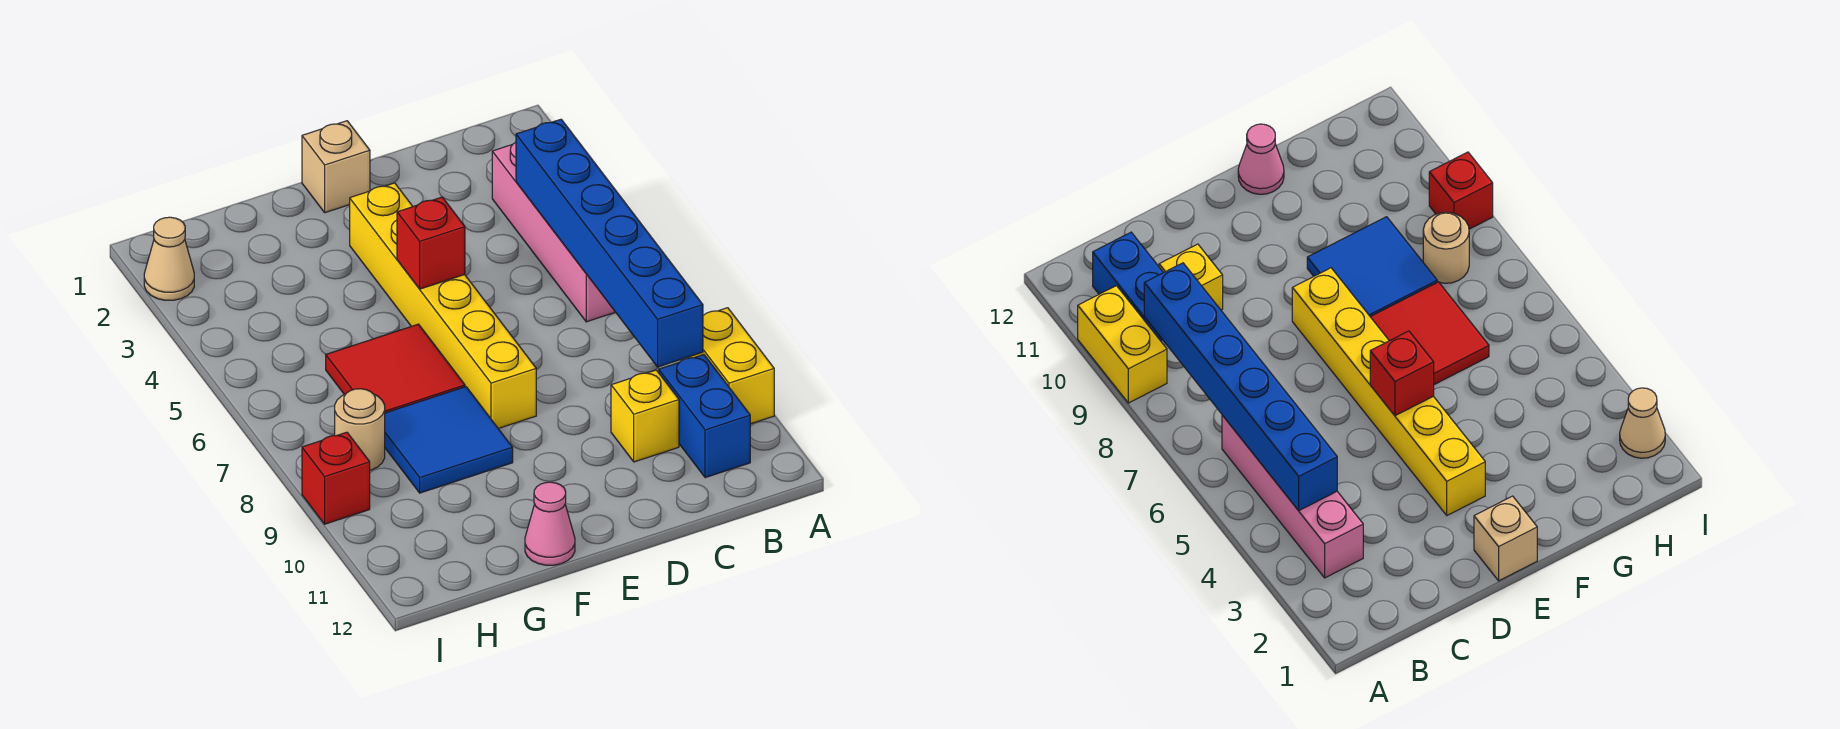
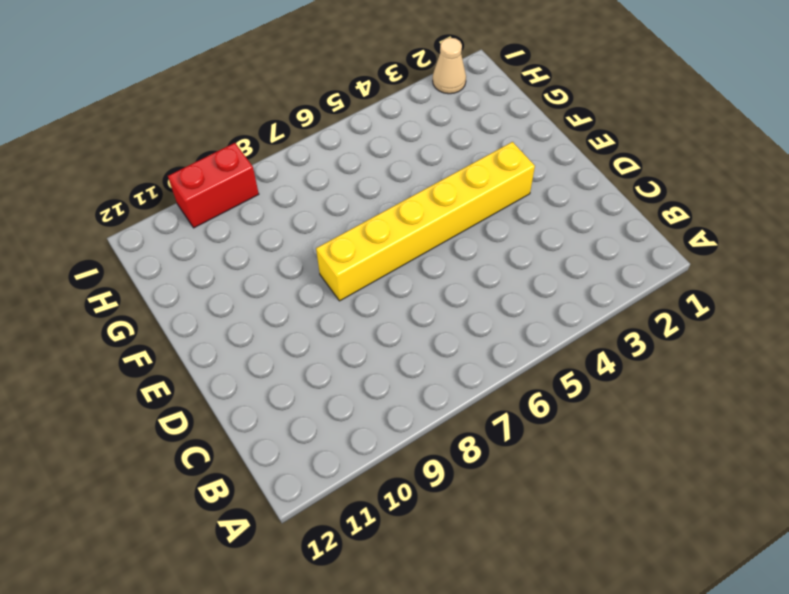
red 1x2 brick [168,143,259,228] -> red 1x1 brick [302,432,370,524]
none -> yellow 1x2 brick [682,308,774,424]
none -> pink 1x4 brick [492,142,615,322]
none -> blue 1x2 brick [659,354,750,478]

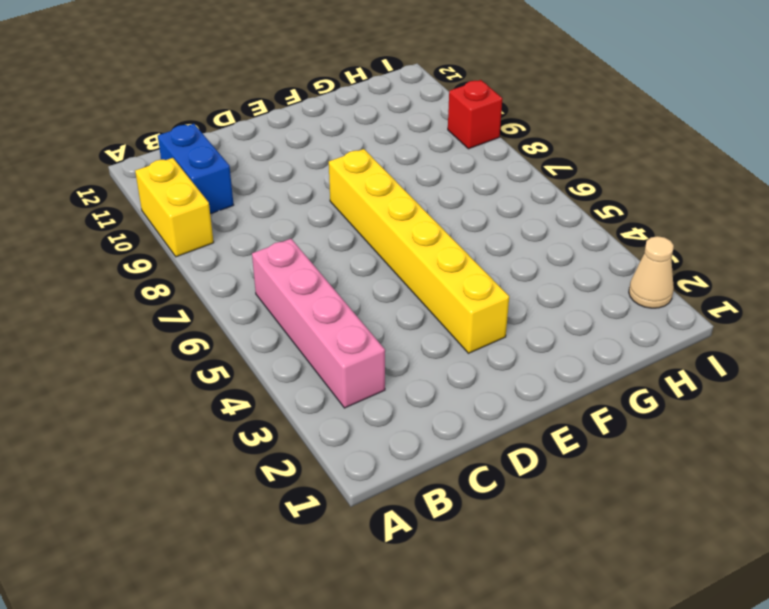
none -> yellow 1x1 brick [611,370,679,462]
none -> tan 1x1 brick [302,121,370,213]
none -> red 2x2 tile [326,324,465,413]

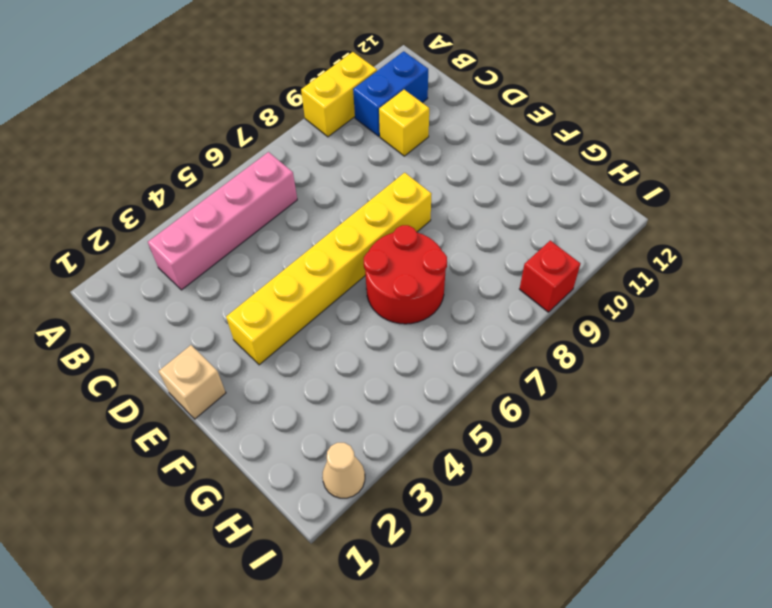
red 2x2 round brick [364,225,447,324] -> red 2x2 tile [326,324,465,413]
none -> blue 2x2 tile [385,387,513,493]
none -> pink 1x1 cone [525,482,575,565]
none -> tan 1x1 round brick [335,389,385,470]

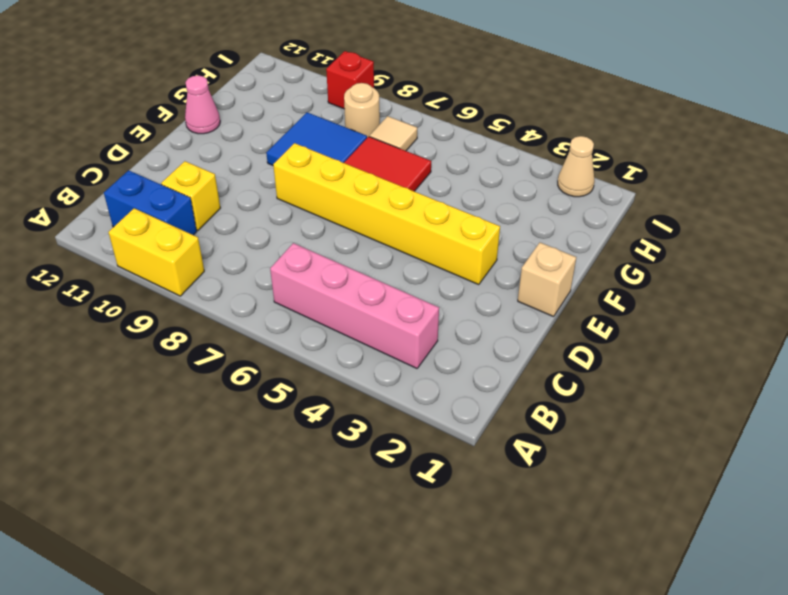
tan 1x1 tile [370,116,417,151] -> none
none -> blue 1x6 brick [516,119,703,367]
none -> red 1x1 brick [397,197,465,289]

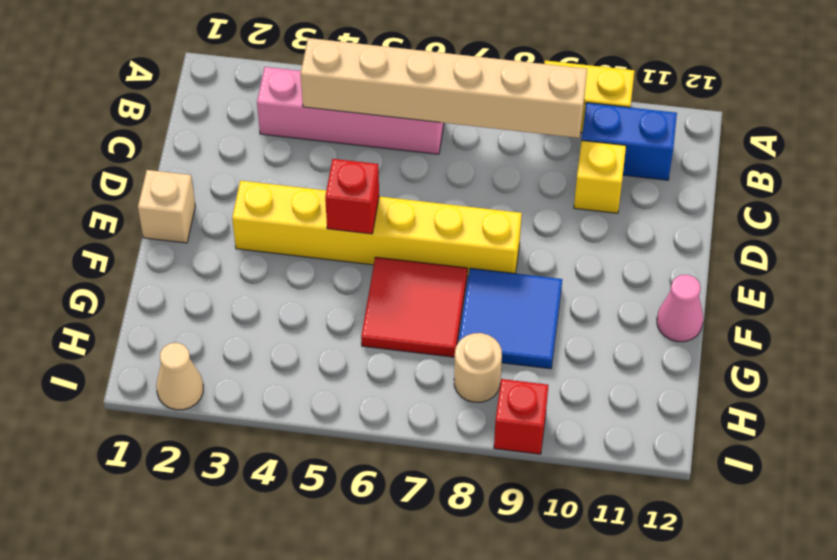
tan 1x6 brick [301,38,587,138] -> blue 1x6 brick [516,119,703,367]

